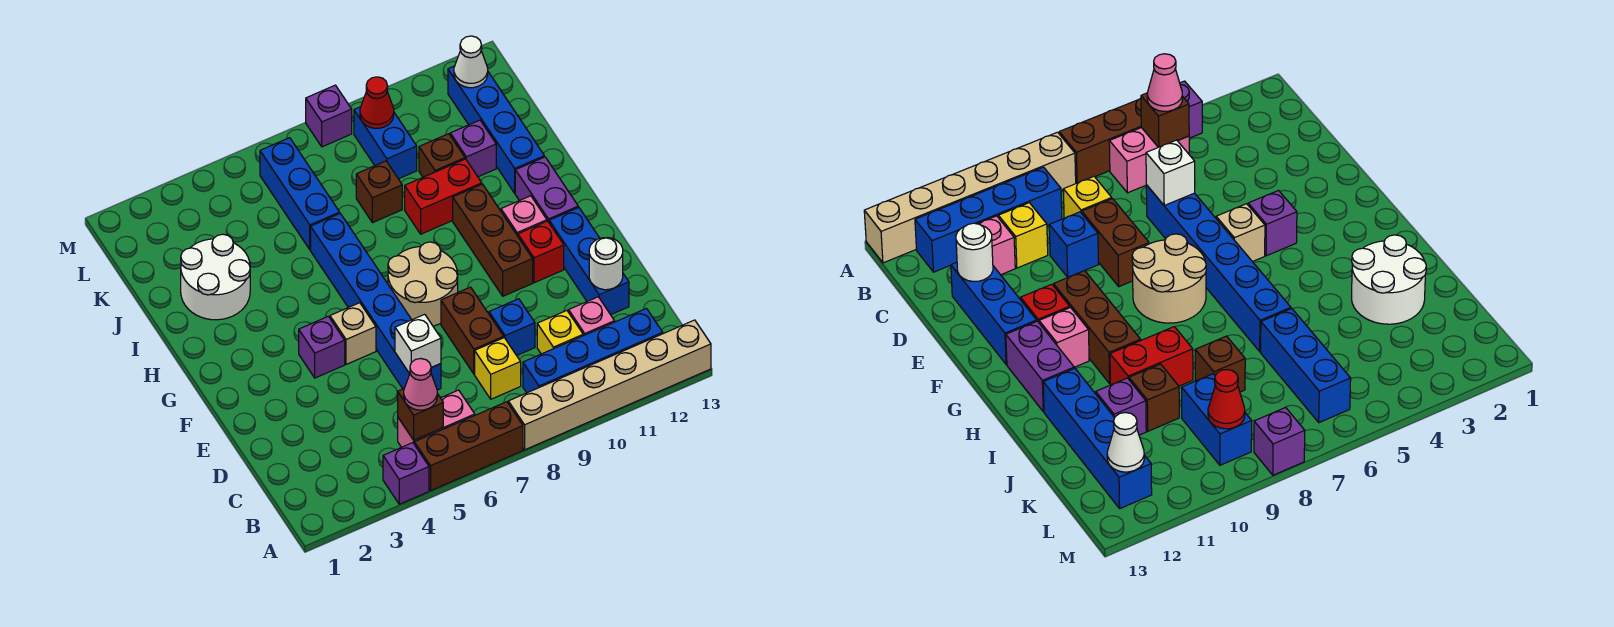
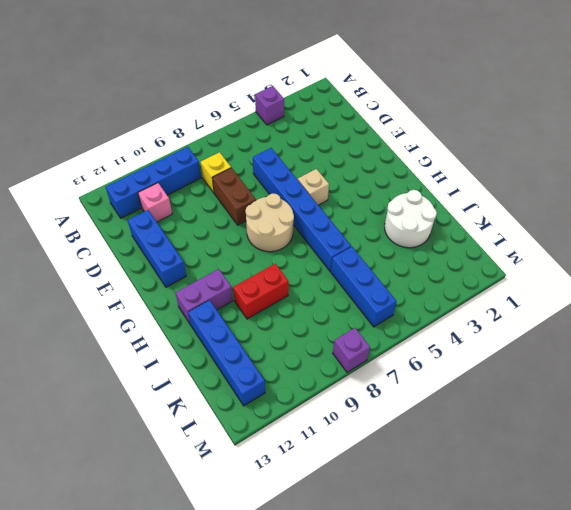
purple 1x2 brick [175,269,233,325] -> purple 1x2 brick turned to [515,157,578,222]
none -> brown 1x3 brick [414,402,523,490]
none -> tan 1x6 brick [508,320,711,450]
none -> pink 1x2 brick [398,390,475,447]
none -> yellow 1x1 brick [537,311,583,354]

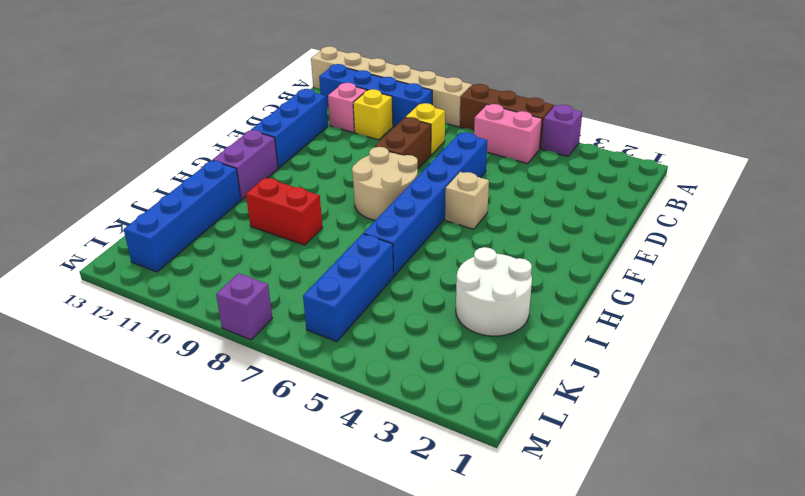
none -> blue 1x1 brick [489,299,535,355]
none -> purple 1x1 brick [299,316,345,378]
none -> brown 1x3 brick [453,184,533,296]
none -> red 1x1 brick [518,221,564,283]

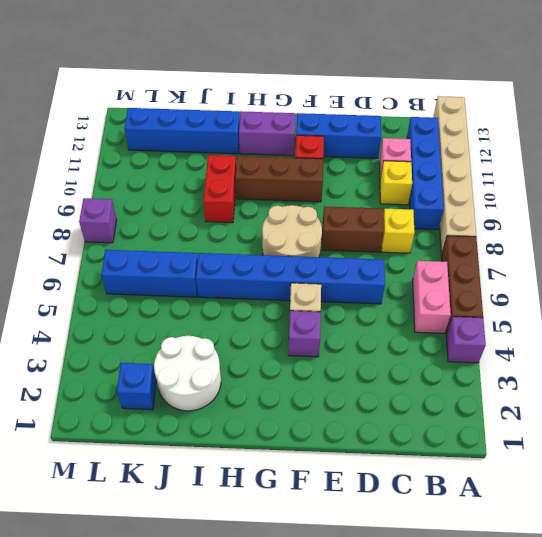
blue 1x1 brick [117,363,156,410] -> blue 1x1 brick moved to [489,299,535,355]
none -> pink 1x1 brick [501,196,547,236]
none -> brown 1x1 brick [356,161,402,223]
none -> brown 1x1 brick [419,134,465,177]
none -> purple 1x1 brick [450,120,496,177]

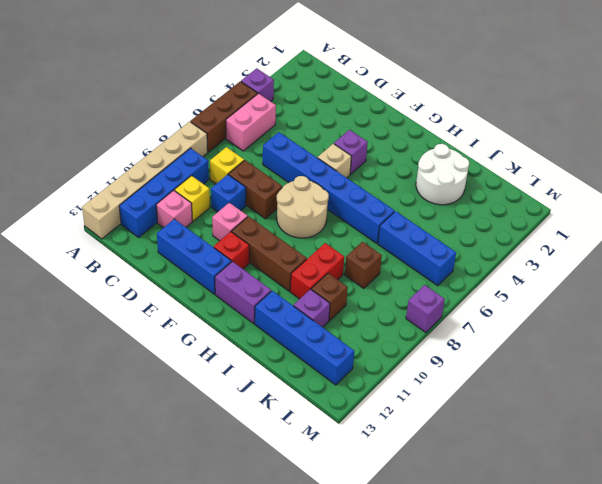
pink 1x1 brick [212,203,248,241] -> pink 1x1 brick moved to [501,196,547,236]
none -> blue 1x2 brick [354,107,417,179]
none -> brown 1x1 brick [398,389,443,440]
none -> white 1x1 brick [395,314,441,374]
none -> white 1x1 round brick [589,237,623,290]

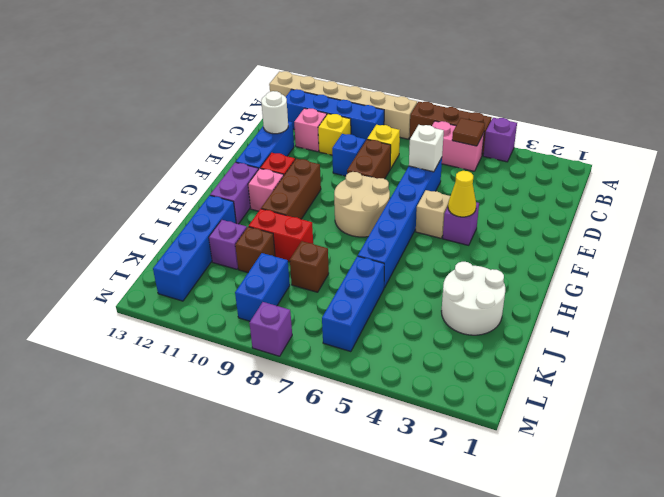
brown 1x1 tile [452,118,485,146] -> brown 1x1 brick [398,389,443,440]
yellow 1x1 cone [448,171,476,217] -> none
none -> red 1x1 cone [360,77,394,128]
none -> white 1x1 cone [454,36,488,88]
none -> pink 1x1 cone [404,359,437,410]

